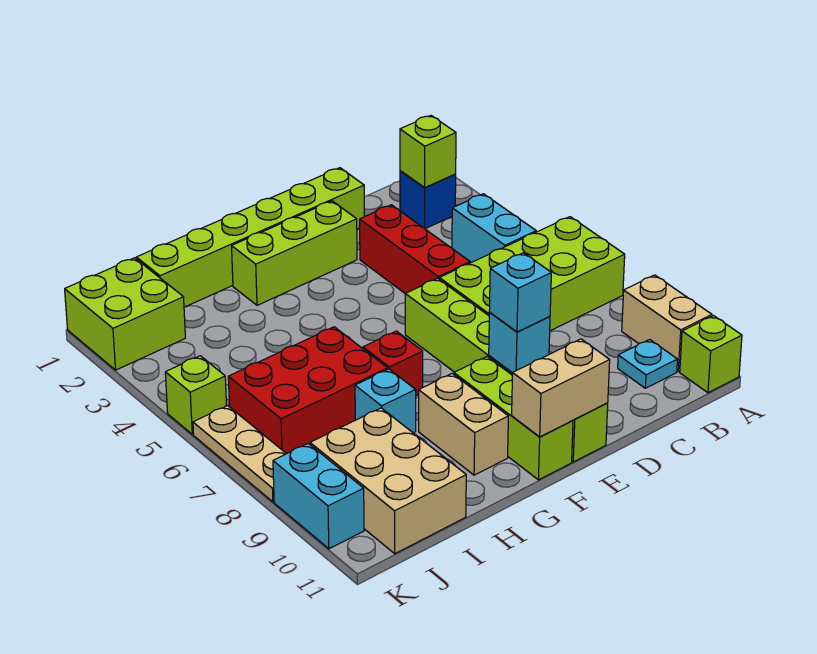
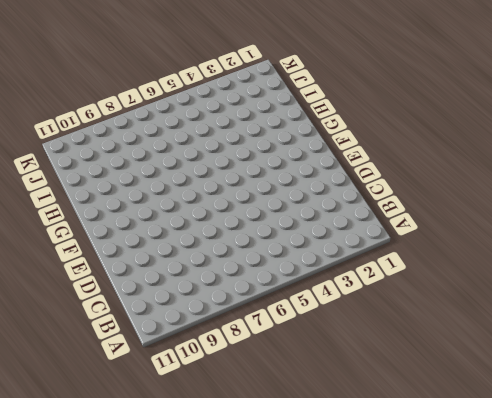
none -> lime 2x4 brick [439,217,625,331]
none -> tan 1x2 brick [622,275,712,372]
none -> lime 1x1 brick [680,316,742,393]

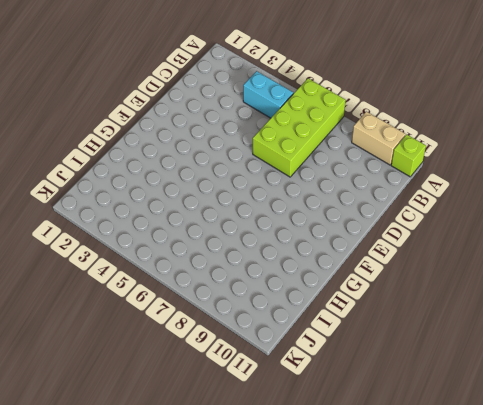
none -> blue 1x1 brick [400,171,456,229]
none -> cyan 1x1 plate [618,339,677,388]
none -> lime 1x6 brick [136,168,365,307]

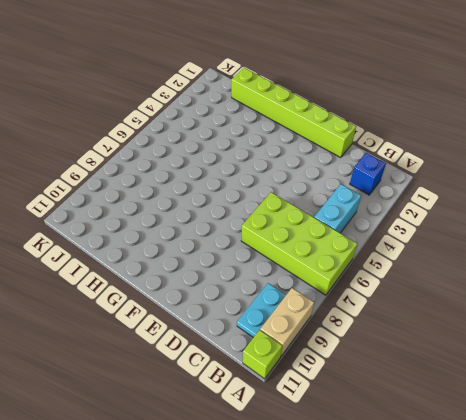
cyan 1x2 plate [237,283,286,338] -> cyan 1x1 plate [618,339,677,388]
none -> red 1x3 brick [360,205,470,294]
none -> lime 1x3 brick [232,201,357,305]
none -> lime 1x6 brick [405,278,608,462]

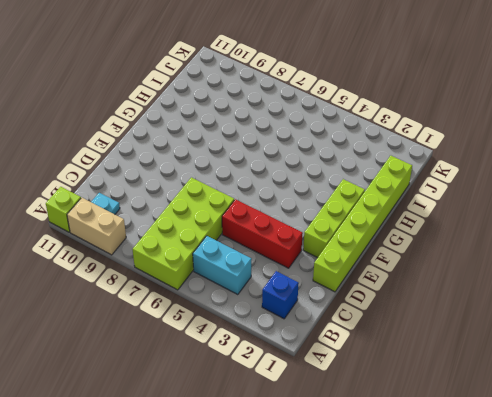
none -> lime 1x6 brick [405,278,608,462]
none -> lime 1x3 brick [454,357,573,480]
none -> red 1x1 brick [363,331,423,396]

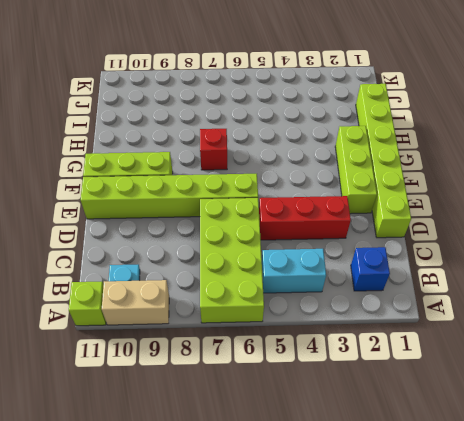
none -> tan 1x2 brick [419,374,508,475]
none -> red 2x3 brick [228,327,388,454]
none -> cyan 1x1 brick [355,369,416,433]

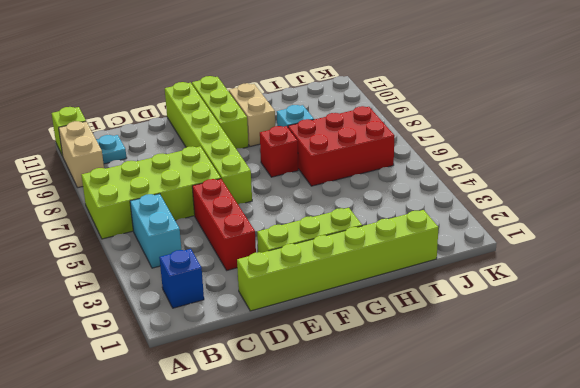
none -> tan 2x3 brick [310,408,466,554]
none -> lime 2x2 brick [65,258,185,370]
none -> lime 1x1 brick [165,356,227,434]

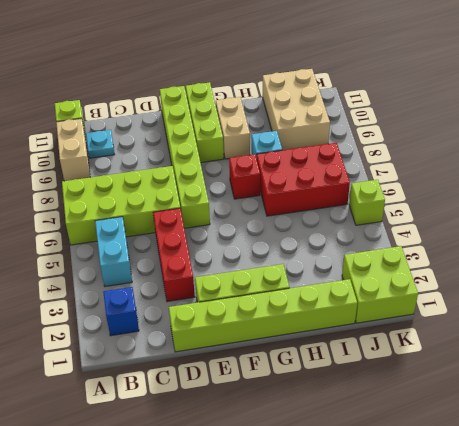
none -> tan 1x3 plate [193,406,286,502]
none -> cyan 1x2 brick [273,443,364,549]
none -> lime 1x1 brick [400,116,456,187]

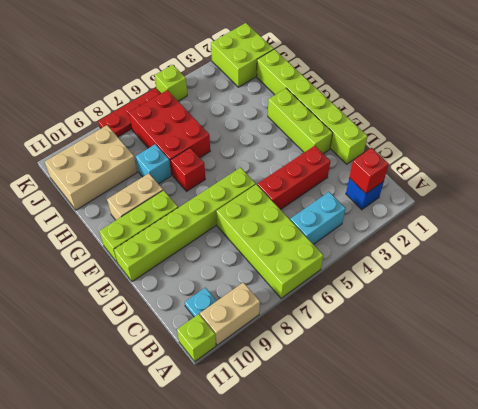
red 1x1 brick [349,148,389,193] -> lime 1x1 brick [400,116,456,187]
red 1x3 plate [98,88,161,137] -> tan 1x3 plate [193,406,286,502]
none -> cyan 1x2 brick [273,443,364,549]
none -> cyan 1x1 brick [489,313,550,373]
none -> tan 1x2 brick [512,339,610,437]

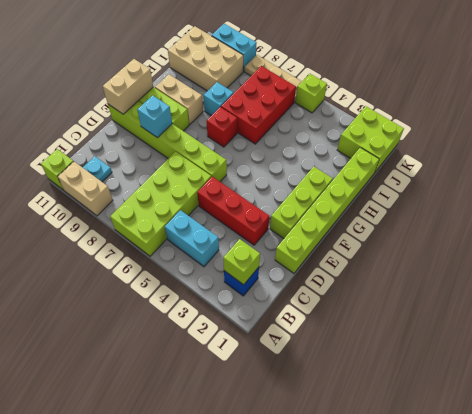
none -> cyan 1x1 brick [489,253,551,332]

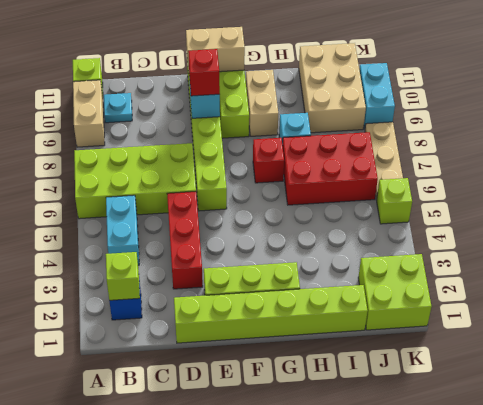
red 1x1 brick [188,49,220,96] -> cyan 1x1 brick [489,253,551,332]

